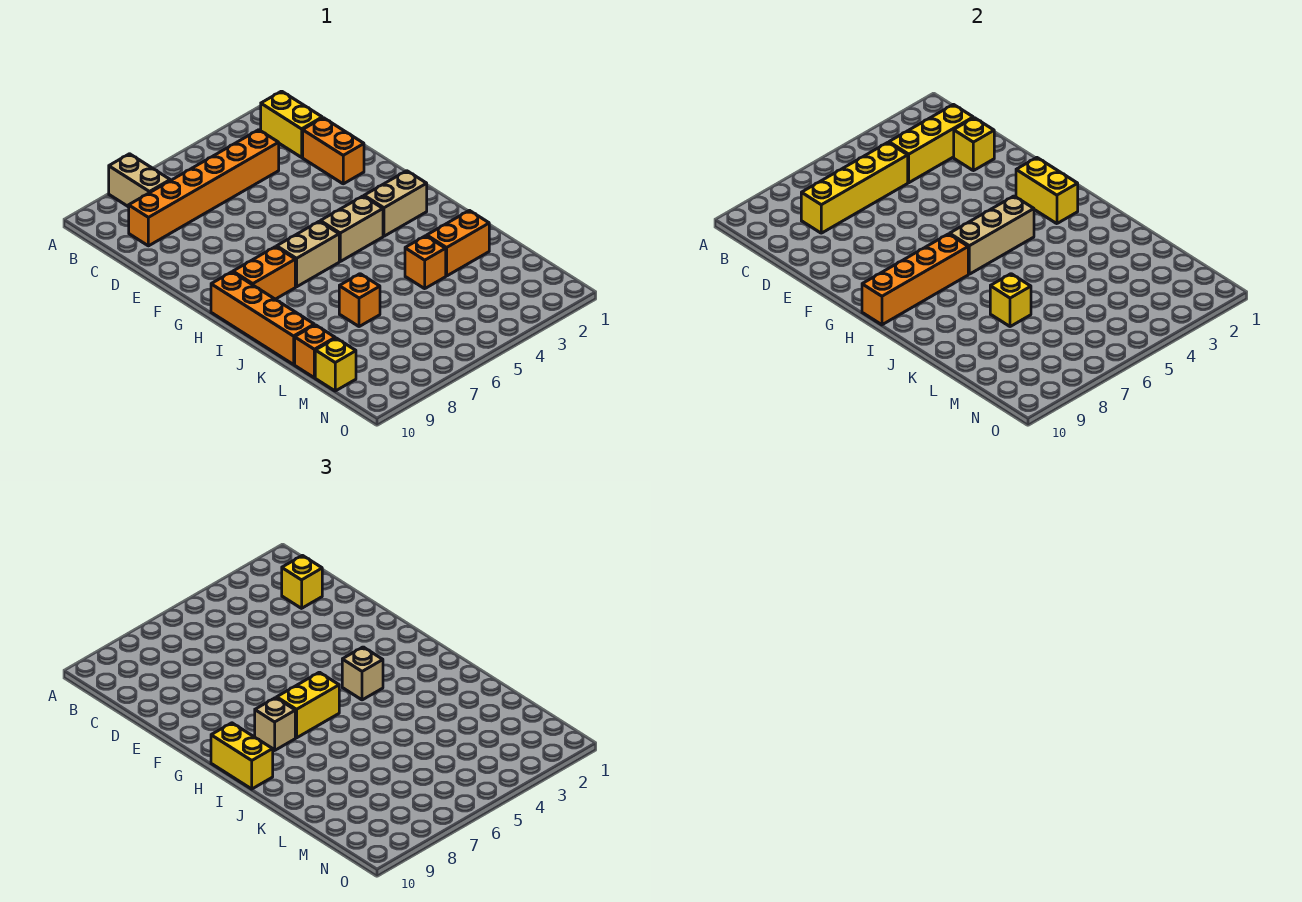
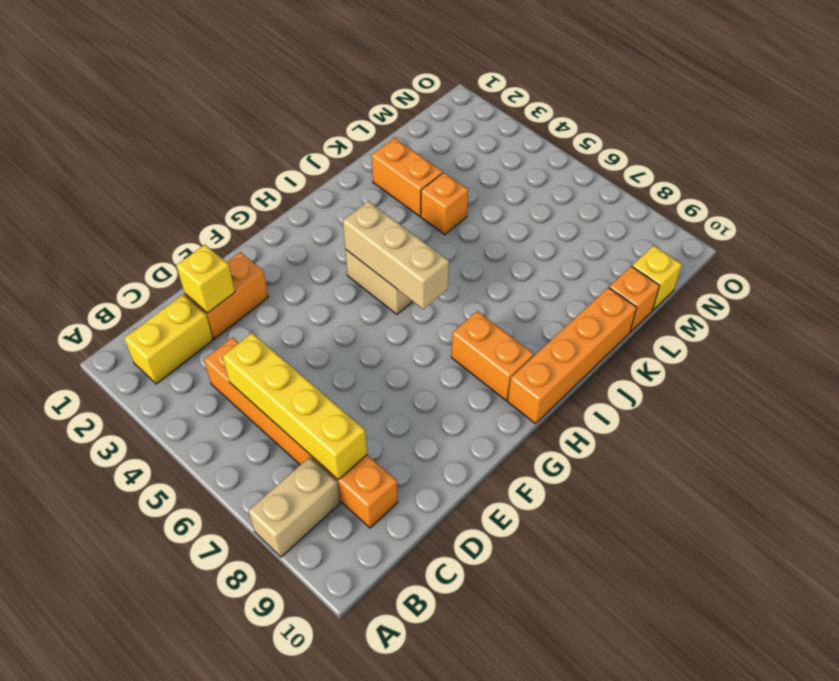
none -> tan 1x2 brick [364,171,427,236]
none -> tan 1x2 brick [277,221,339,287]
none -> orange 1x1 brick [339,274,380,327]

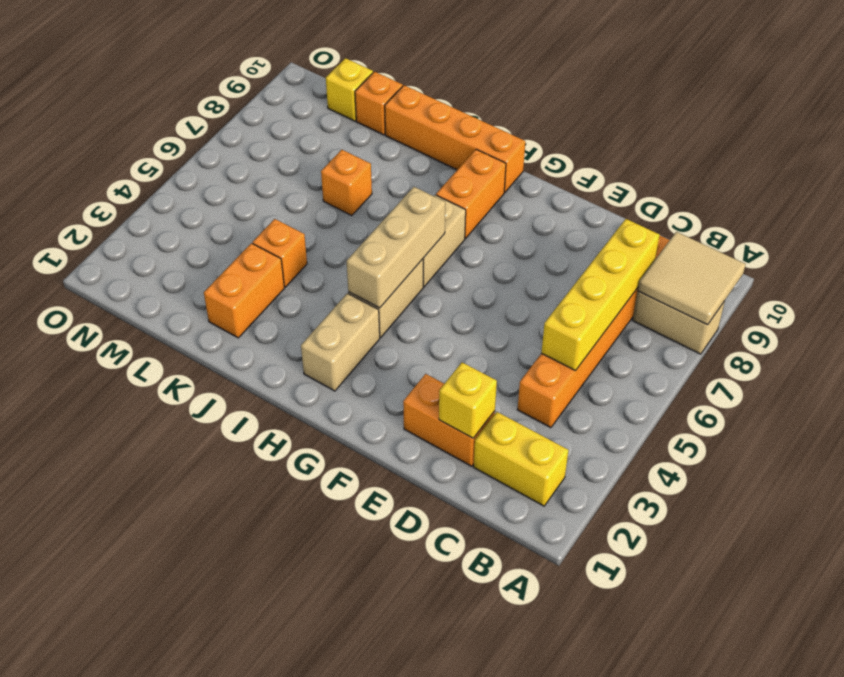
tan 2x2 tile [638,232,746,325] -> none
none -> yellow 1x3 brick [889,105,973,183]
none -> yellow 1x2 brick [1016,158,1078,224]
none -> orange 1x4 brick [862,234,968,325]

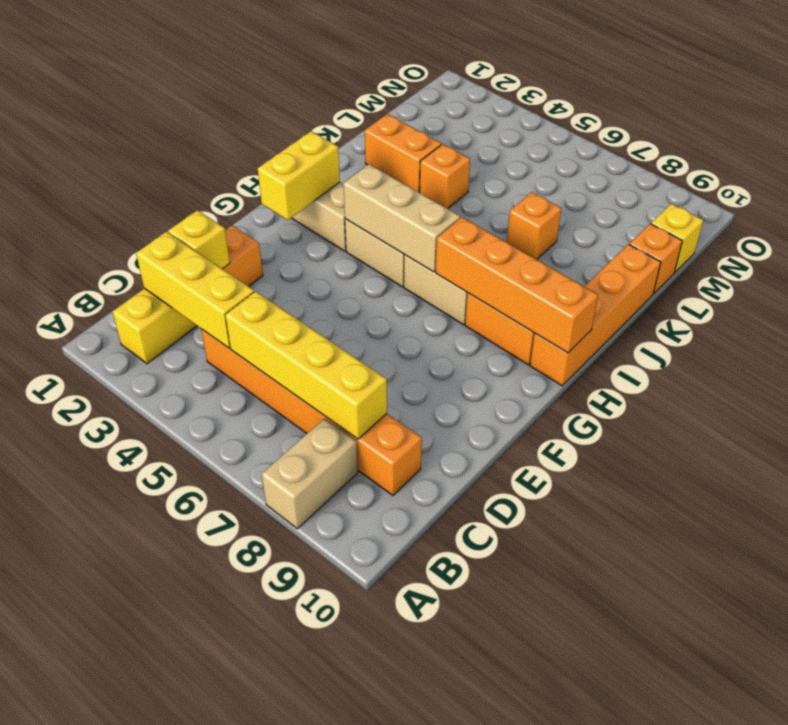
none -> yellow 1x1 brick [990,274,1031,327]
none -> yellow 1x1 brick [282,556,322,608]
none -> tan 1x1 brick [342,647,383,700]

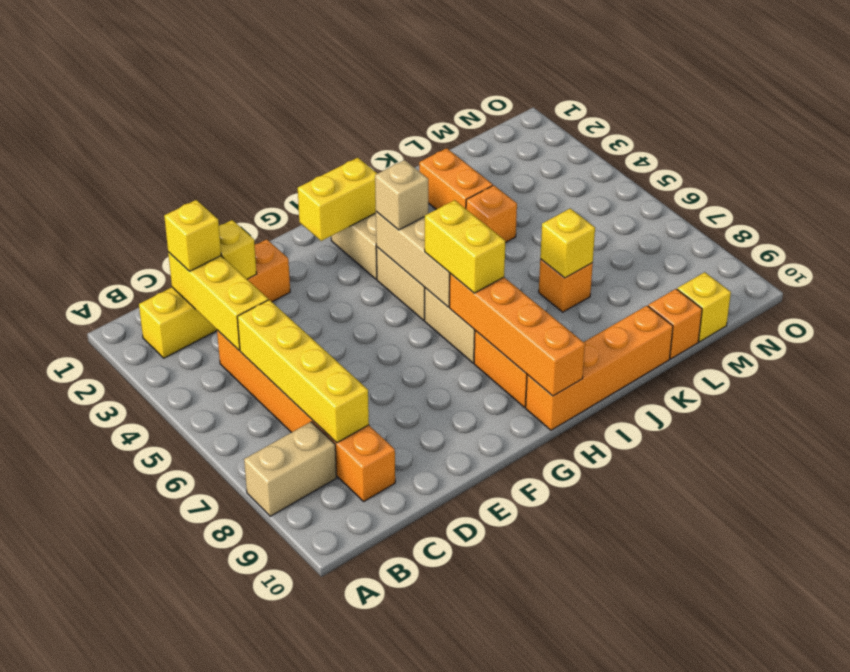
none -> tan 1x1 brick [255,698,295,750]
none -> yellow 1x2 brick [211,723,273,789]

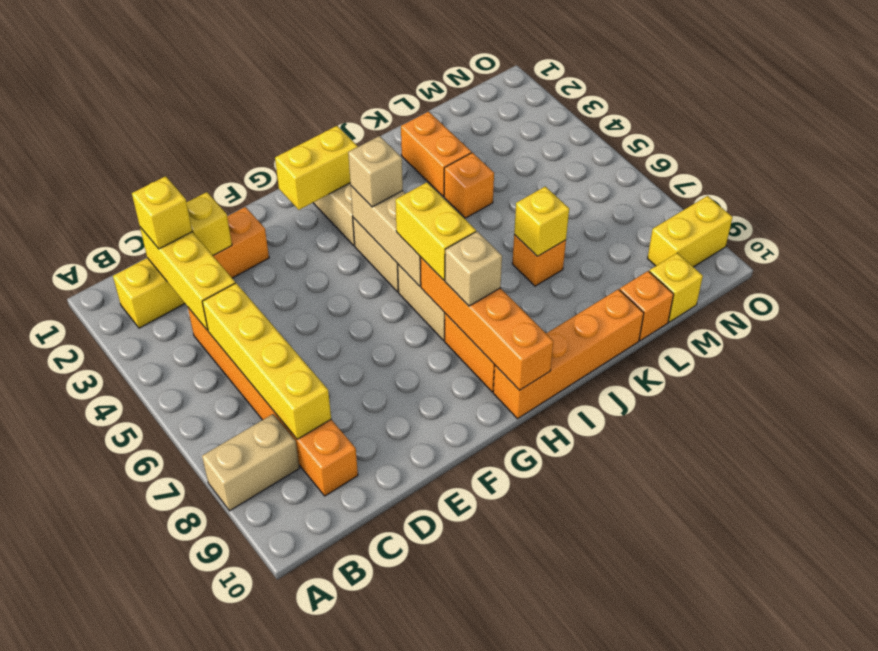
yellow 1x2 brick [647,196,733,267] -> yellow 1x2 brick moved to [211,723,273,789]

